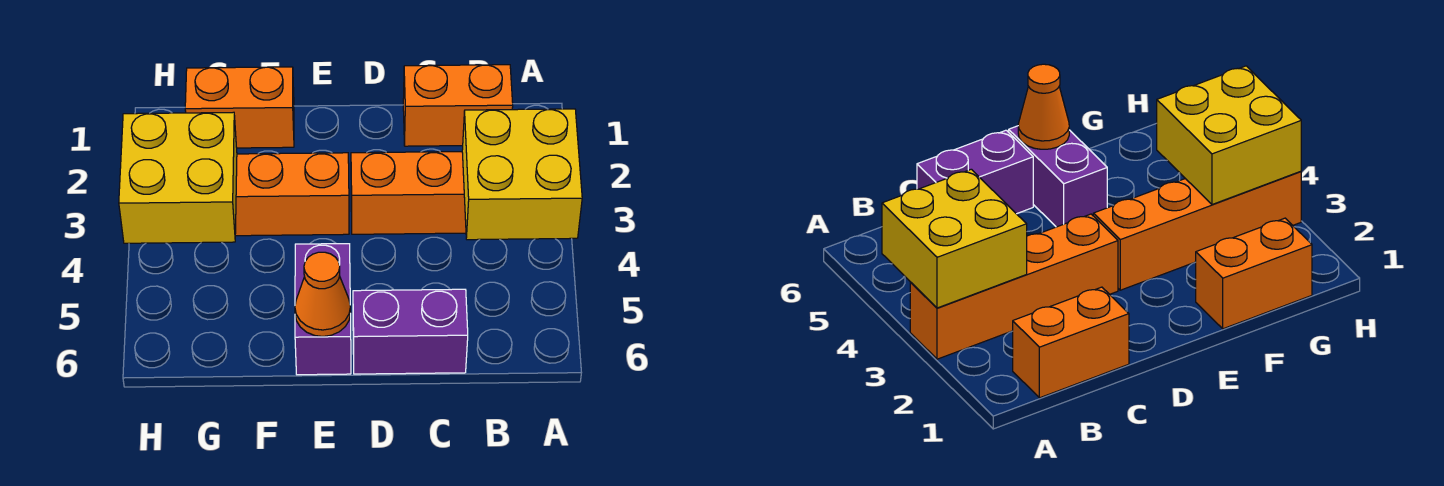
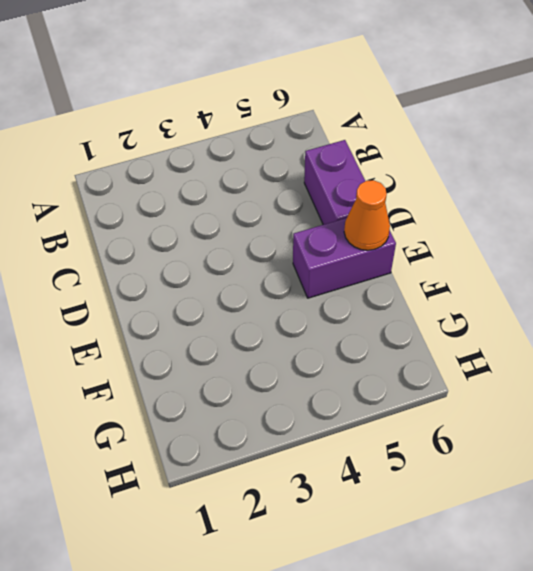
none -> orange 1x4 brick [351,152,466,234]
none -> orange 1x2 brick [403,65,513,146]

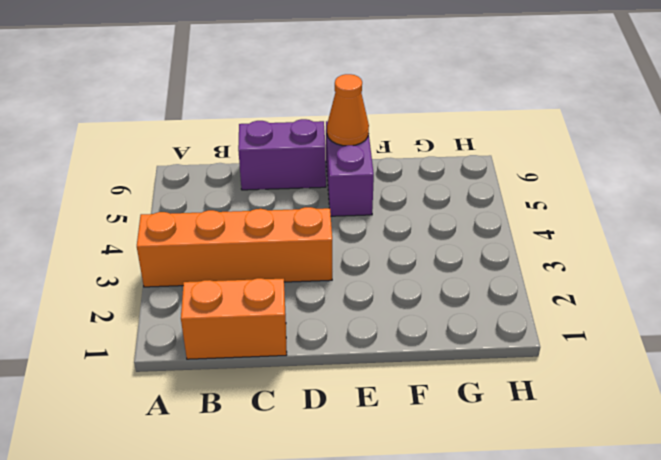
none -> orange 1x4 brick [235,153,349,236]
none -> orange 1x2 brick [185,67,294,148]

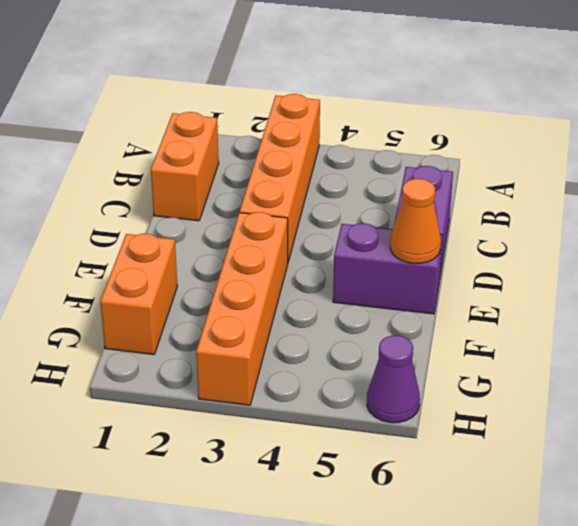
purple 1x1 cone [367,336,420,423] -> none
none -> yellow 2x2 brick [462,109,582,240]
none -> yellow 2x2 brick [119,112,237,243]

